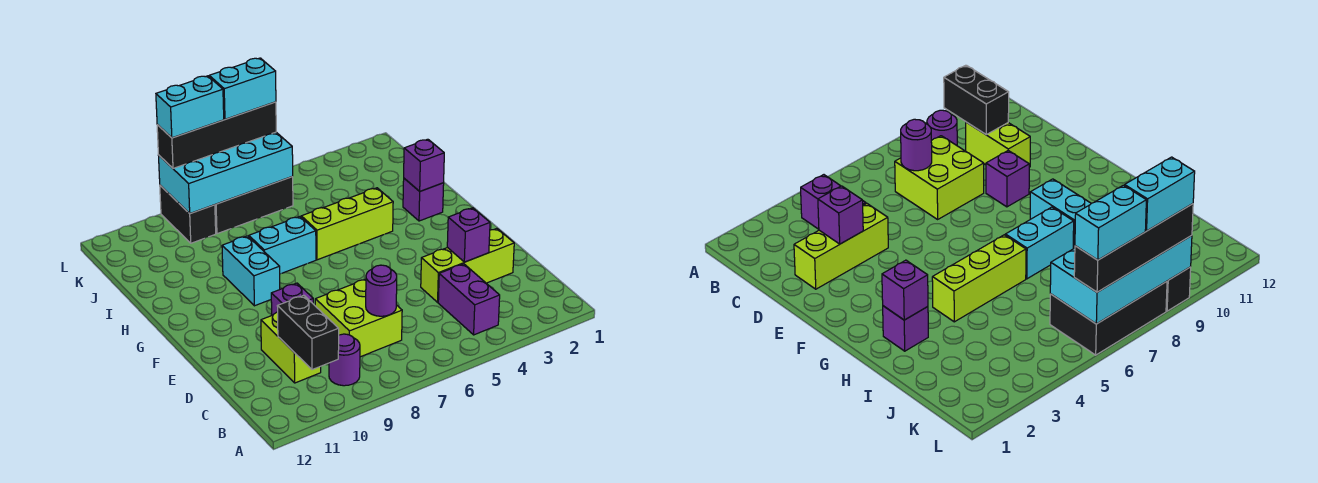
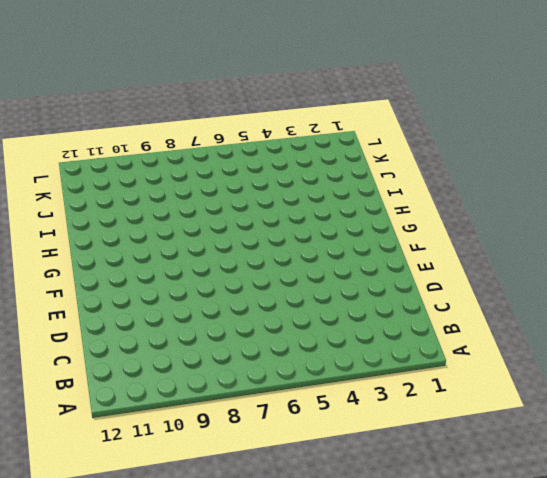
none -> purple 1x2 brick [438,264,500,335]
none -> purple 1x1 round brick [329,334,360,386]
none -> lime 2x2 brick [315,279,402,357]

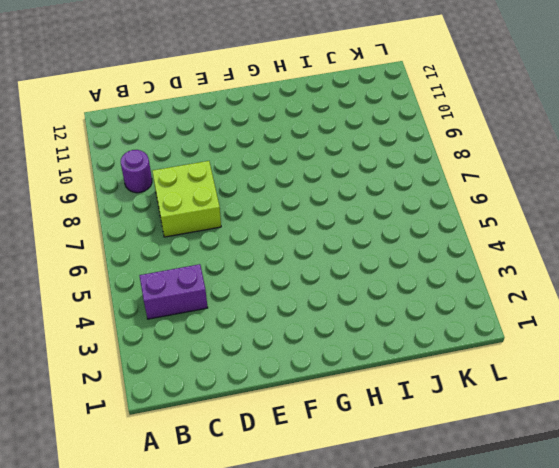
none -> lime 1x2 brick [261,312,321,383]
none -> lime 1x3 brick [421,229,514,302]
none -> purple 1x1 brick [271,283,313,315]

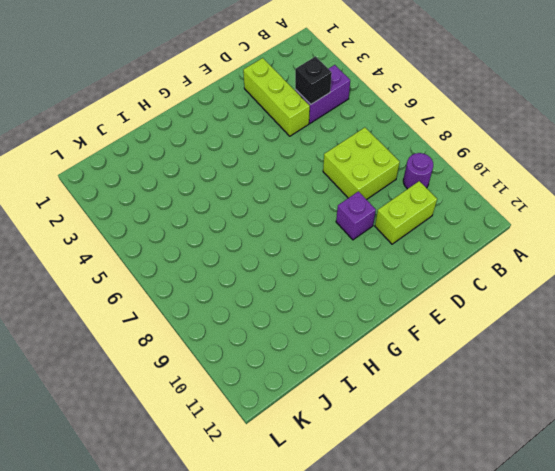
black 1x1 brick [295,57,332,104] -> none
none -> cyan 1x2 brick [222,236,280,306]
none -> purple 1x1 brick [403,178,444,221]
none -> lime 1x3 brick [301,188,393,260]

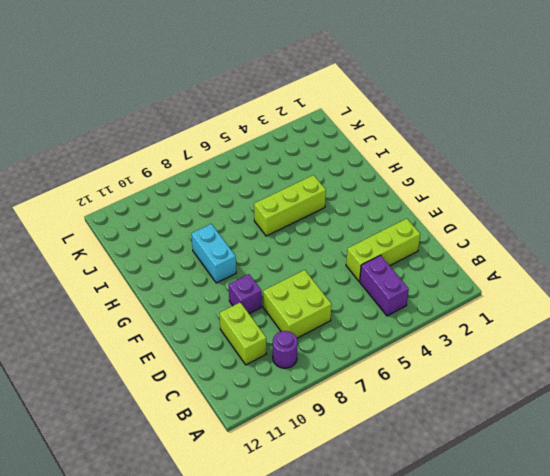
none -> purple 1x1 brick [403,178,444,221]
none -> cyan 1x2 brick [249,217,316,274]
none -> black 2x3 brick [215,177,293,234]

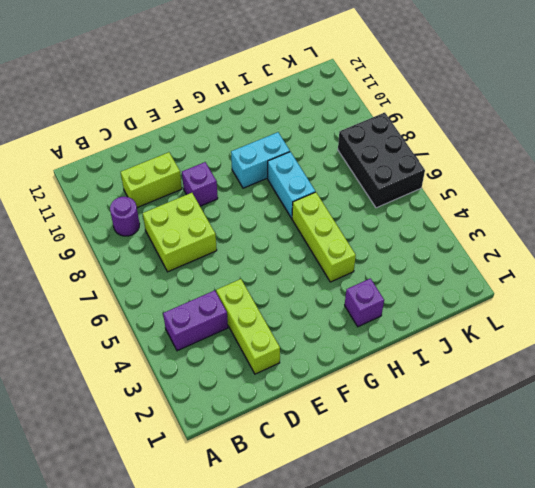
none -> black 1x2 brick [160,185,216,243]
none -> black 1x2 brick [278,295,339,370]
none -> purple 1x1 round brick [366,265,397,316]

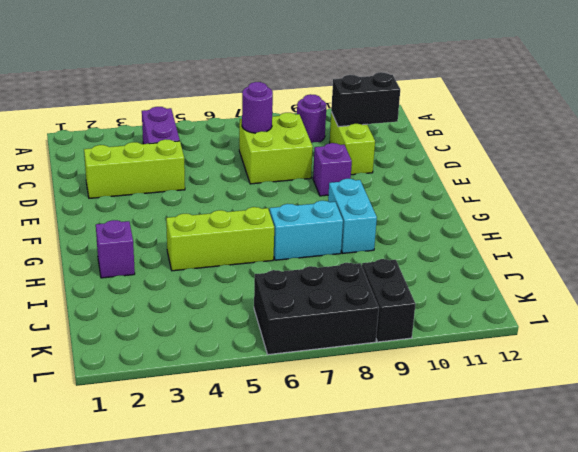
black 1x2 brick [331,72,400,127] -> black 1x2 brick turned to [278,295,339,370]
none -> purple 1x1 brick [447,208,490,262]
none -> purple 1x1 brick [404,139,444,191]
none -> cyan 2x4 brick [158,132,293,214]

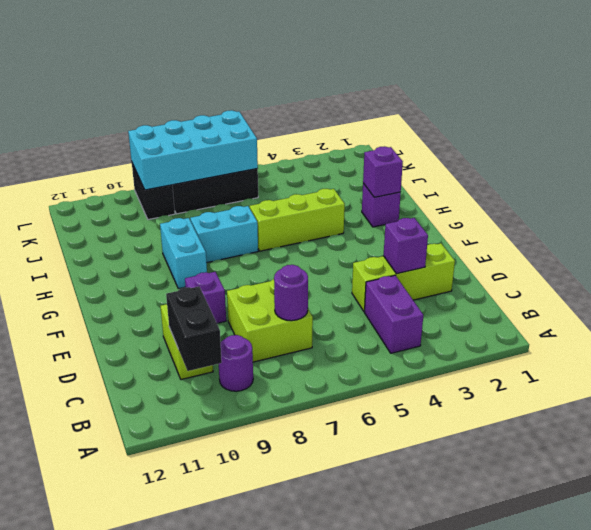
none -> black 1x4 brick [157,102,276,168]
none -> cyan 1x2 brick [209,58,276,119]
none -> cyan 1x2 brick [156,76,224,138]

